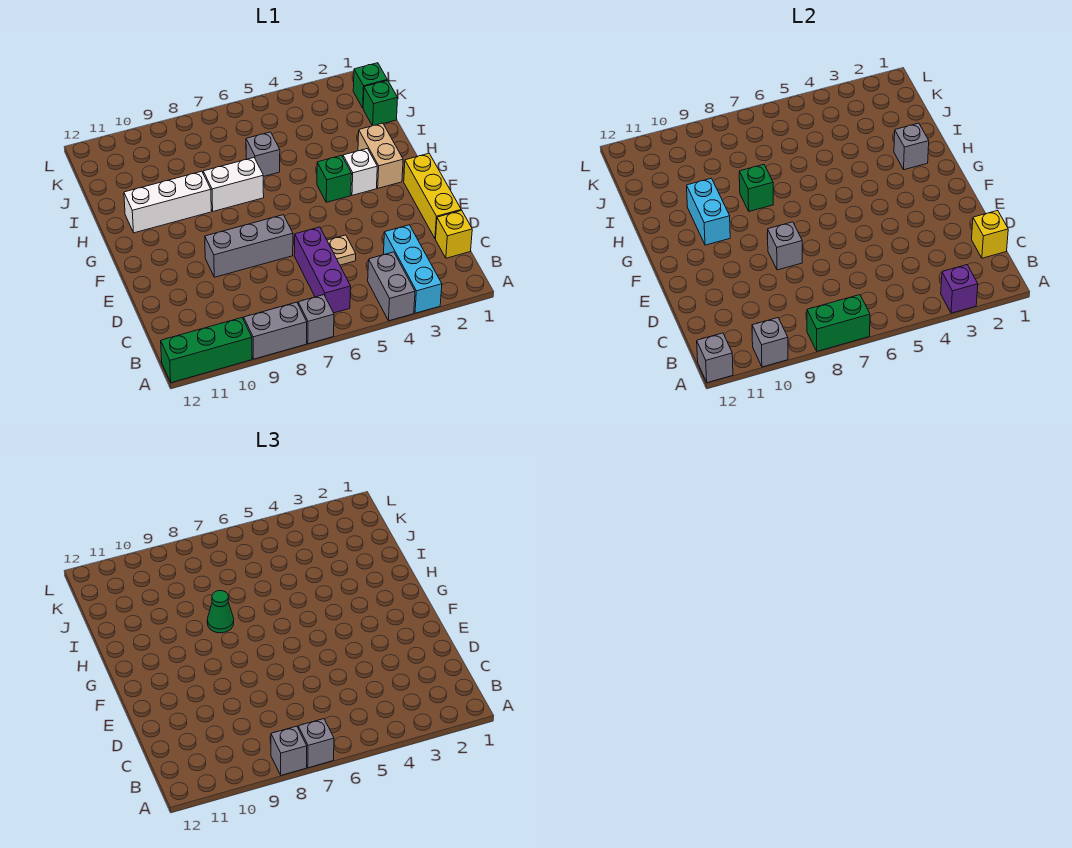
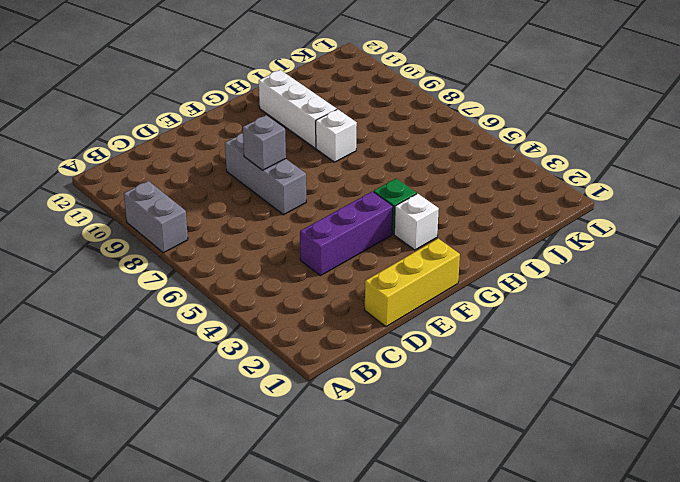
purple 1x3 brick [300,191,393,276] -> purple 1x3 brick moved to [294,227,351,313]
white 1x1 brick [316,109,357,162] -> white 1x2 brick [203,158,264,211]
none -> cyan 1x3 brick [384,225,442,313]
none -> grey 1x2 brick [368,252,415,321]
none -> grey 1x1 brick [298,295,334,344]
none -> green 1x3 brick [161,318,252,383]

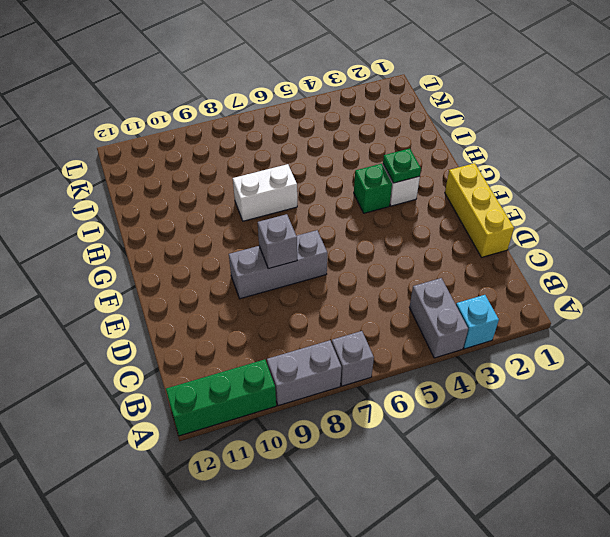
cyan 1x1 brick [456,295,499,349] -> cyan 1x3 brick [384,225,442,313]
green 1x1 plate [383,149,421,183] -> none
none -> purple 1x3 brick [294,227,351,313]
none -> yellow 1x1 brick [436,210,472,258]
none -> tan 1x1 plate [327,235,356,265]
none -> tan 1x2 brick [358,123,403,188]

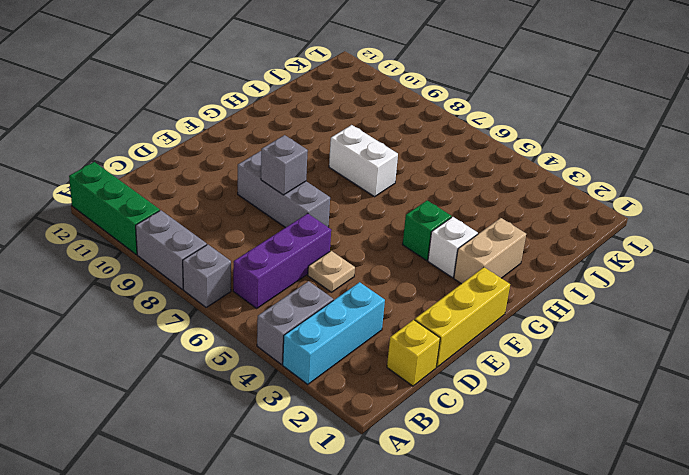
none -> white 1x3 brick [124,171,211,233]
none -> grey 1x1 brick [246,132,280,177]
none -> green 1x1 brick [363,80,398,126]
none -> green 1x1 brick [353,63,387,108]

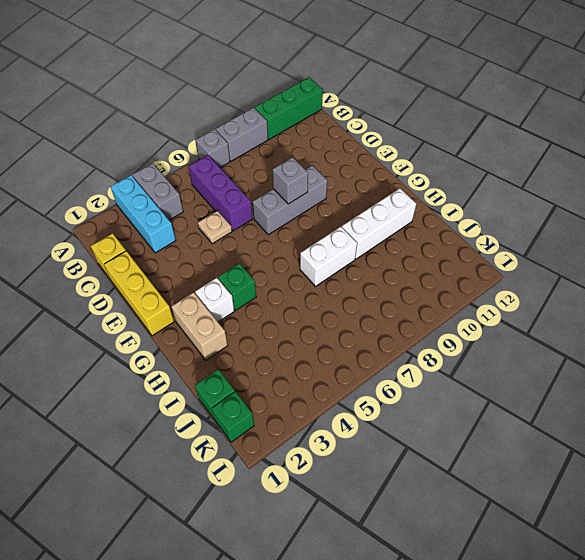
none -> grey 1x1 brick [246,132,280,177]
none -> purple 1x1 brick [941,265,978,313]
none -> green 1x2 brick [807,295,870,351]
none -> grey 1x1 brick [752,318,788,367]

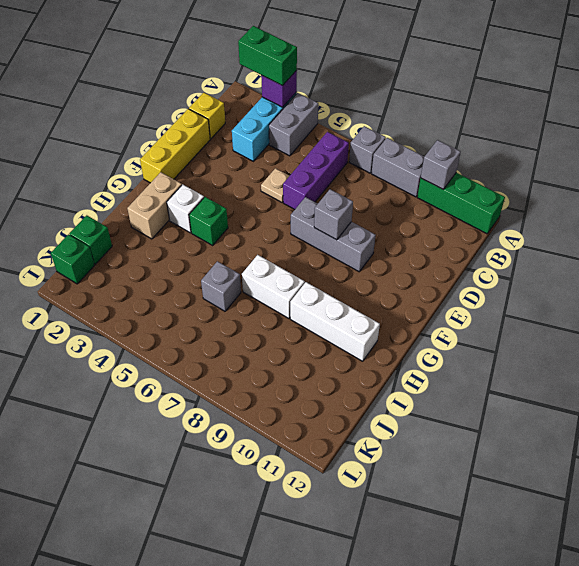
green 1x2 brick [238,26,297,86] -> green 1x2 brick moved to [807,295,870,351]
none -> grey 1x1 brick [697,333,733,383]
none -> yellow 1x1 brick [972,210,1008,258]
none -> cyan 1x2 brick [687,178,730,245]
none -> grey 1x1 brick [894,123,929,170]

